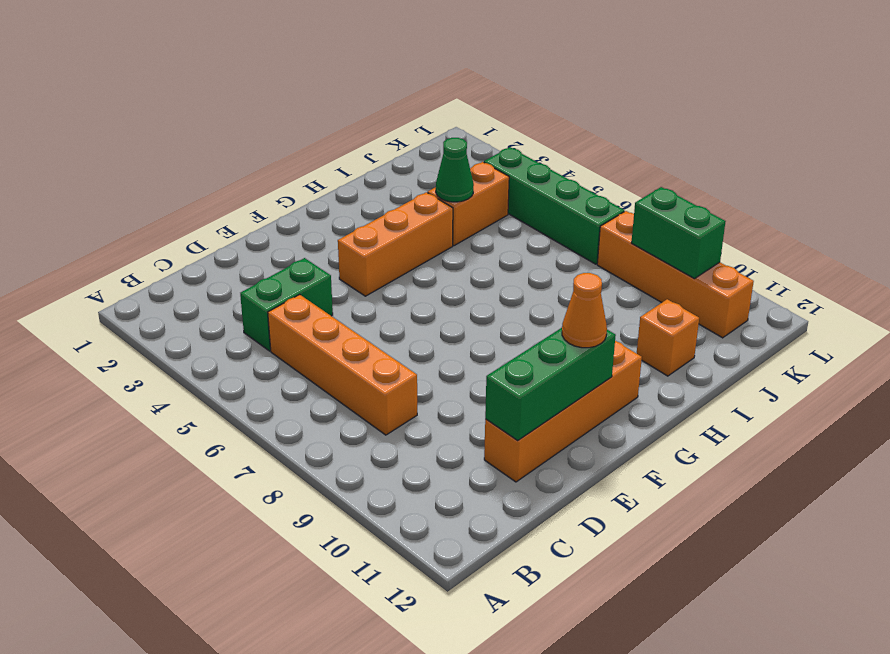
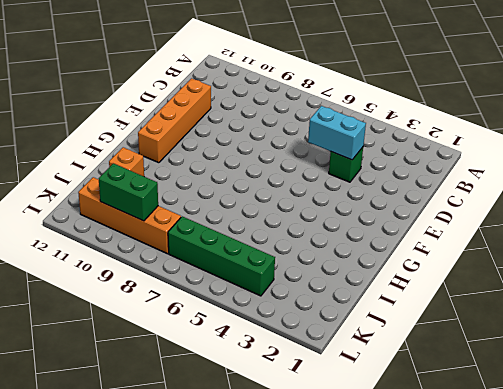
green 1x1 brick [329,147,363,182] -> green 1x2 brick [240,258,333,351]
cyan 1x2 brick [308,106,366,160] -> none
none -> orange 1x4 brick [268,295,417,435]
none -> orange 1x3 brick [338,192,453,296]
none -> orange 1x2 brick [428,162,509,246]

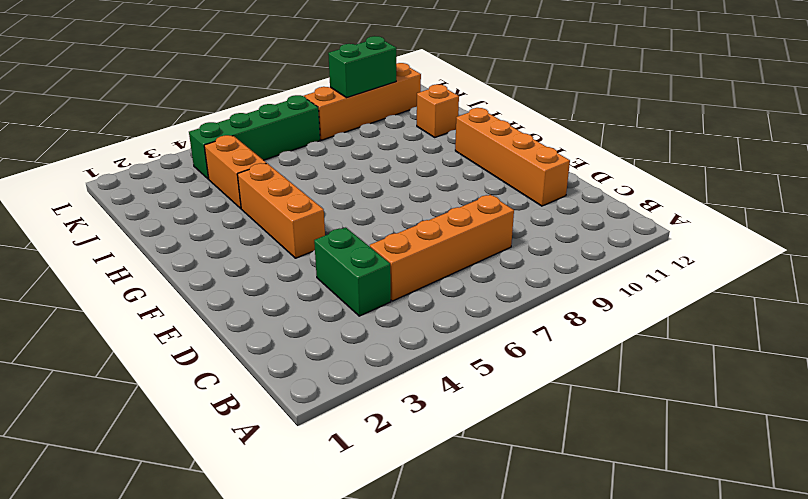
none -> green 1x3 brick [485,328,616,441]
none -> green 1x1 cone [436,138,474,202]
none -> orange 1x1 cone [562,273,607,348]

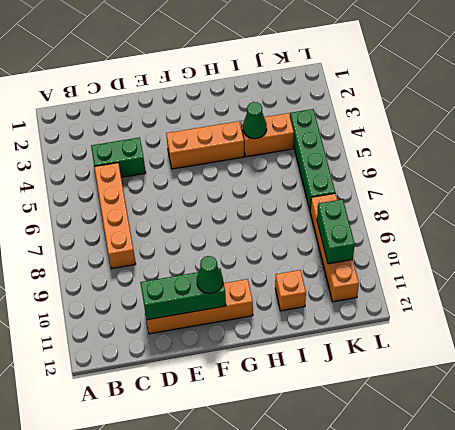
green 1x1 cone [197,256,223,293] -> orange 1x1 cone [562,273,607,348]

